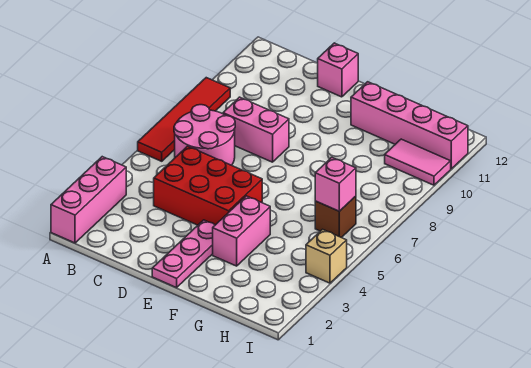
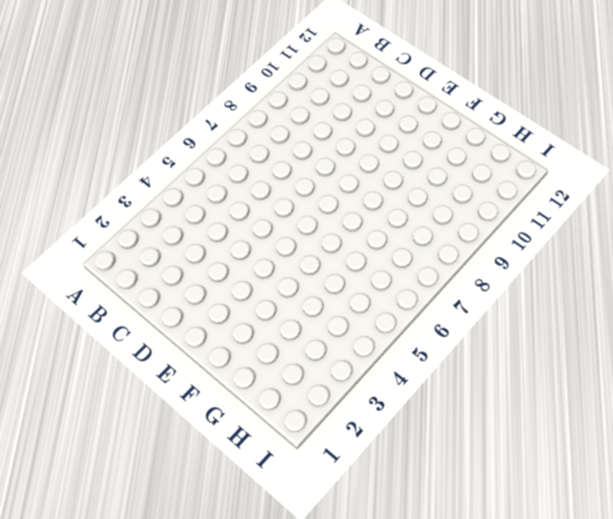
none -> pink 1x3 brick [51,157,126,243]
none -> red 1x4 tile [138,78,230,161]
none -> pink 2x2 round brick [174,105,235,165]

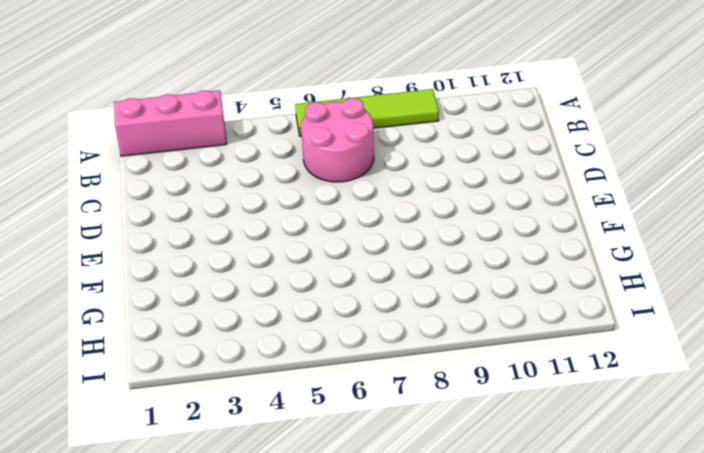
lime 1x4 tile [295,89,439,136] -> red 1x4 tile [138,78,230,161]
none -> red 2x3 brick [154,146,262,225]
none -> pink 1x2 brick [223,97,289,162]
none -> pink 1x1 brick [318,43,358,97]

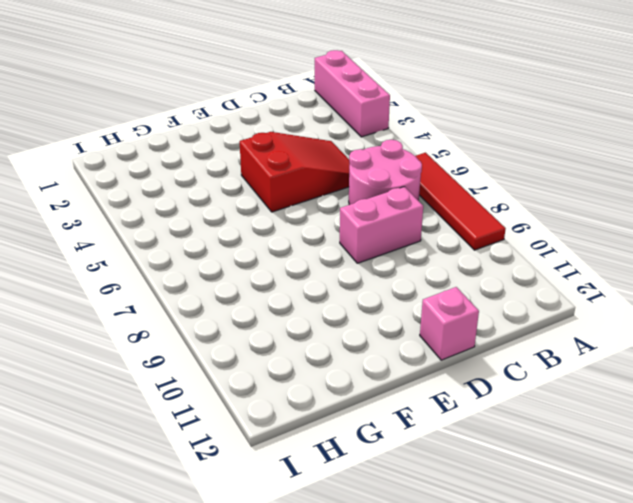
red 2x3 slope [240,132,350,212] -> red 2x3 brick [154,146,262,225]
none -> pink 1x3 plate [152,220,215,288]
none -> pink 1x2 brick [213,196,270,266]
none -> pink 1x4 brick [351,82,468,169]

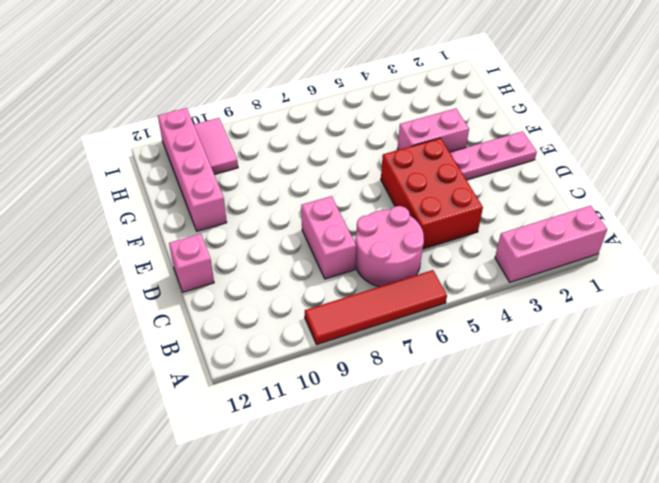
none -> brown 1x1 brick [315,196,356,238]
none -> tan 1x1 brick [306,229,347,283]
none -> pink 1x1 brick [315,157,356,211]

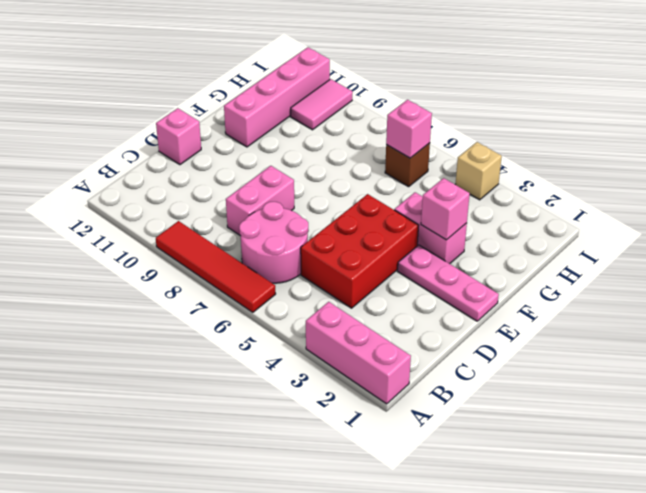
pink 1x1 brick [421,178,470,240] -> none

